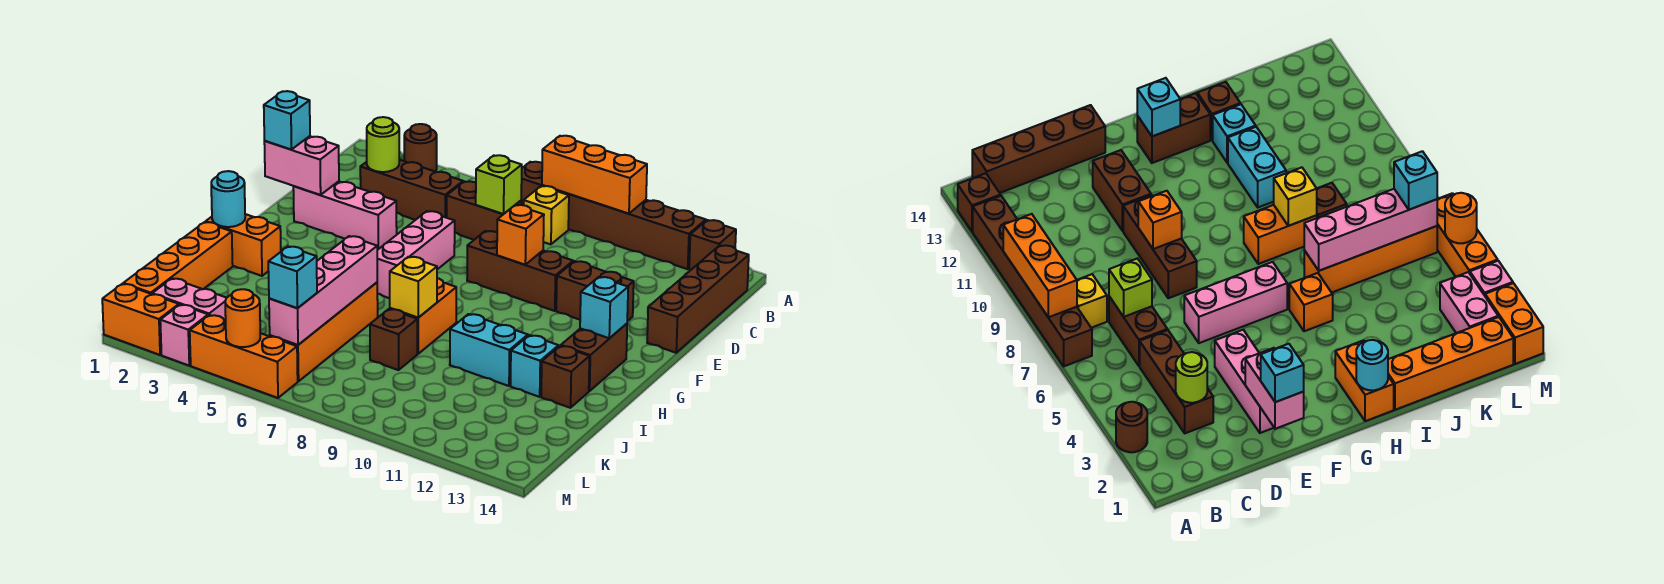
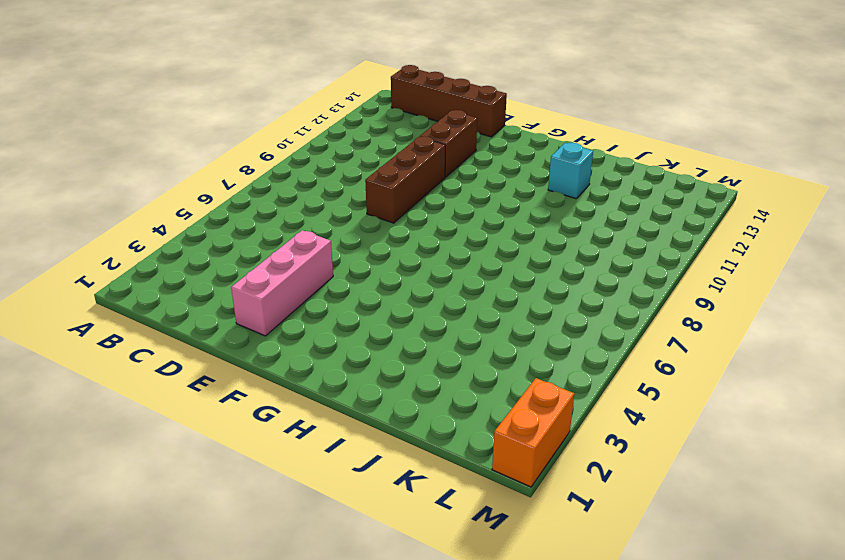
none -> brown 1x1 round brick [404,124,437,172]
none -> brown 1x6 brick [521,162,706,269]
none -> brown 1x1 brick [689,220,736,270]
none -> yellow 1x1 brick [524,186,569,244]

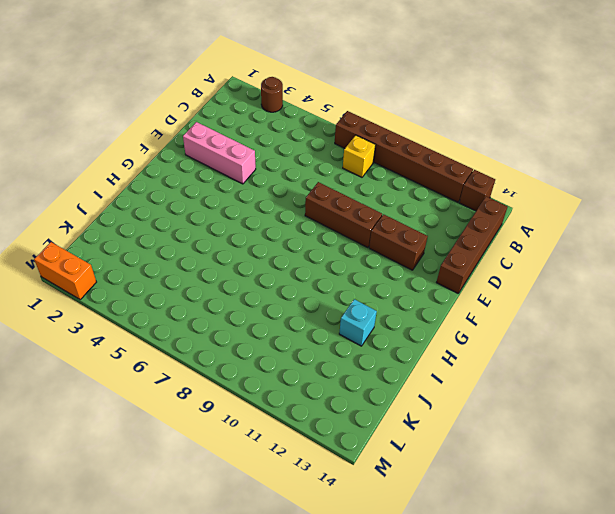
none -> brown 1x3 brick [360,160,463,220]
none -> brown 1x2 brick [447,181,521,240]
none -> pink 1x3 brick [377,211,455,298]
none -> brown 1x2 brick [561,324,627,391]

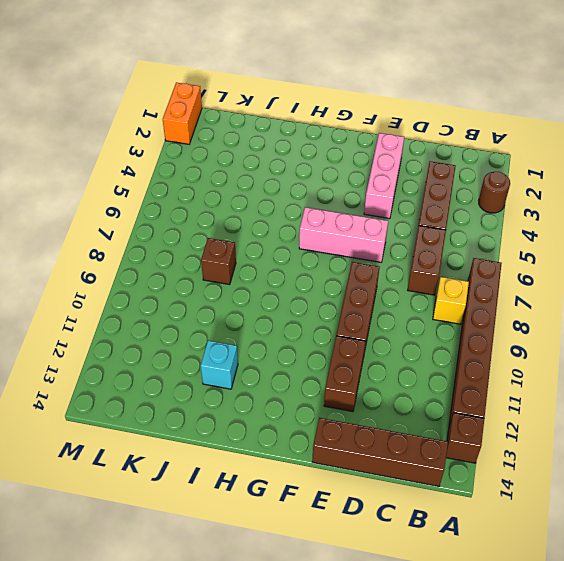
none -> brown 1x2 brick [561,324,627,391]
none -> orange 1x2 brick [206,214,281,276]
none -> orange 1x1 brick [1289,273,1333,331]
none -> orange 1x2 brick [390,278,456,354]

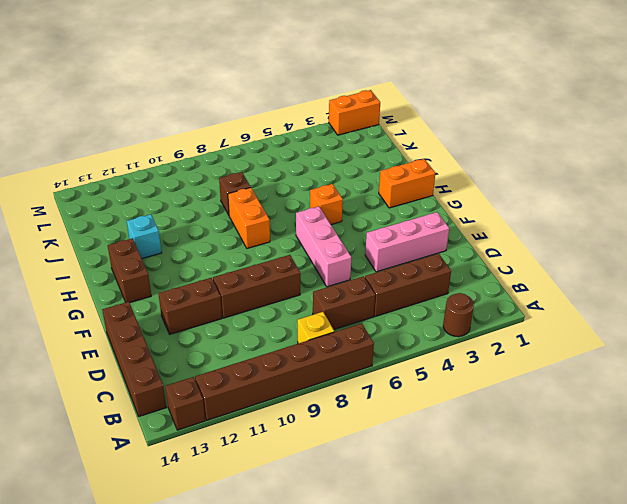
none -> orange 1x4 brick [123,222,233,294]
none -> orange 1x4 brick [270,282,378,381]
none -> cyan 1x2 brick [450,314,528,386]
none -> brown 1x1 brick [541,346,589,408]

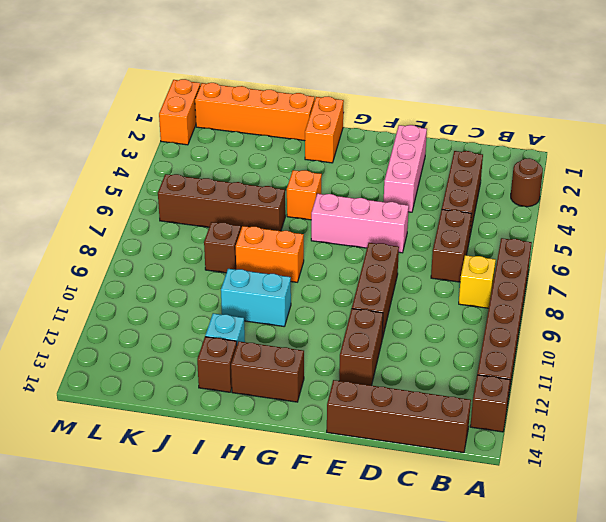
cyan 1x2 brick [221,269,291,326] -> cyan 1x2 brick turned to [450,314,528,386]
brown 1x4 brick [158,174,285,231] -> orange 1x4 brick [270,282,378,381]
none -> pink 1x2 brick [152,278,226,321]
none -> pink 1x1 brick [160,305,208,365]
none -> orange 1x3 brick [190,315,298,398]
none -> orange 1x3 brick [542,136,647,214]

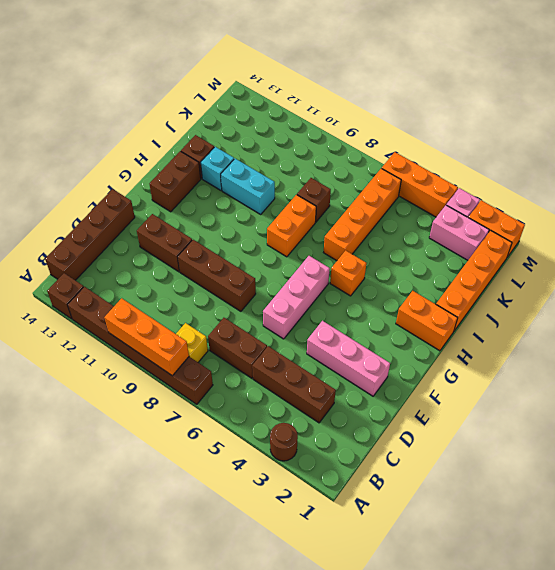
none -> lime 1x1 round brick [367,117,399,172]
none -> lime 1x1 brick [476,155,522,214]
none -> pink 1x2 brick [264,136,339,195]
none -> orange 1x1 brick [497,205,544,265]

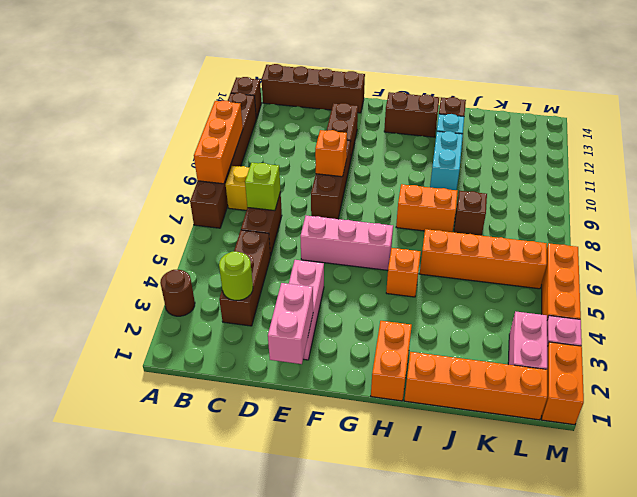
none -> cyan 1x1 brick [580,277,628,338]
none -> cyan 1x1 round brick [211,171,245,227]
none -> pink 1x4 brick [269,236,377,345]
none -> yellow 1x1 brick [390,257,437,318]

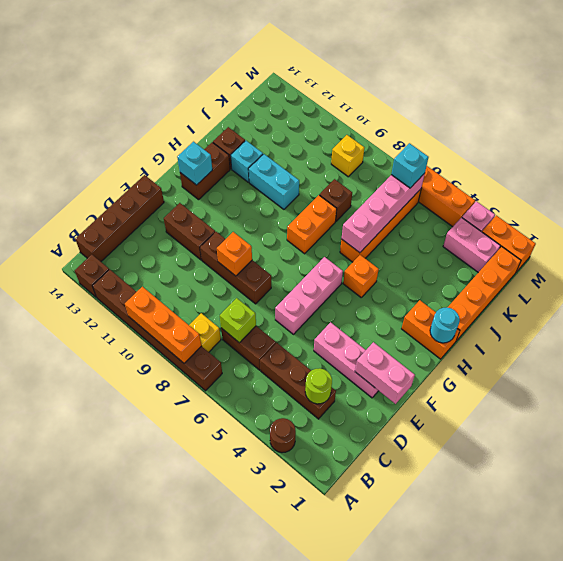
yellow 1x1 brick [331,135,364,177] -> yellow 1x1 brick moved to [390,257,437,318]
none -> orange 1x1 round brick [225,289,260,347]
none -> cyan 1x1 brick [264,91,310,150]

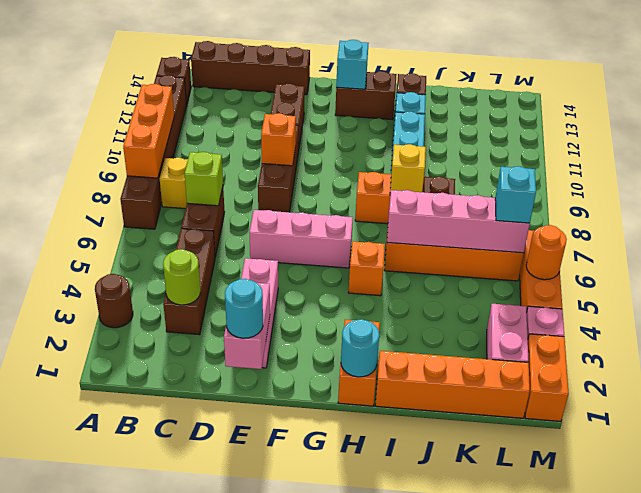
cyan 1x1 round brick [225,279,263,338] -> cyan 1x1 brick [264,91,310,150]

